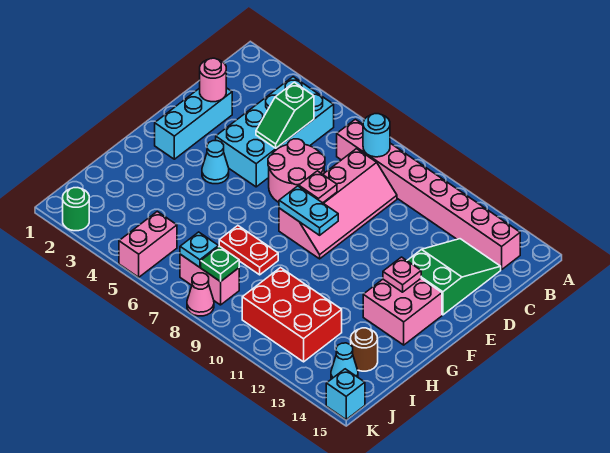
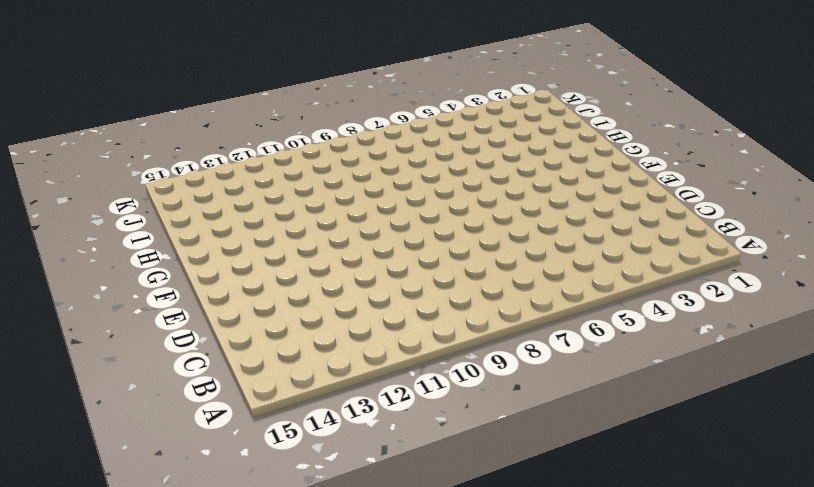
none -> cyan 2x4 brick [216,77,334,187]
none -> pink 1x8 brick [337,119,520,270]
none -> pink 2x4 slope [279,149,397,259]

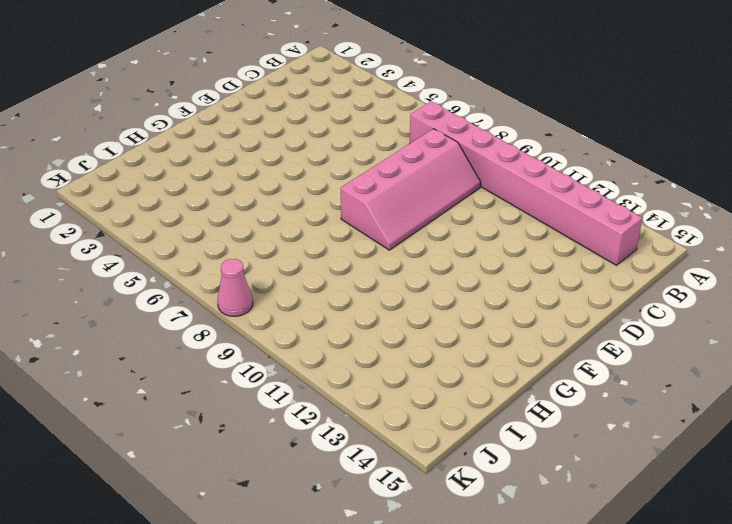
none -> cyan 2x4 brick [216,77,334,187]
none -> green 2x3 slope [407,239,501,315]
none -> cyan 1x3 brick [155,88,232,159]

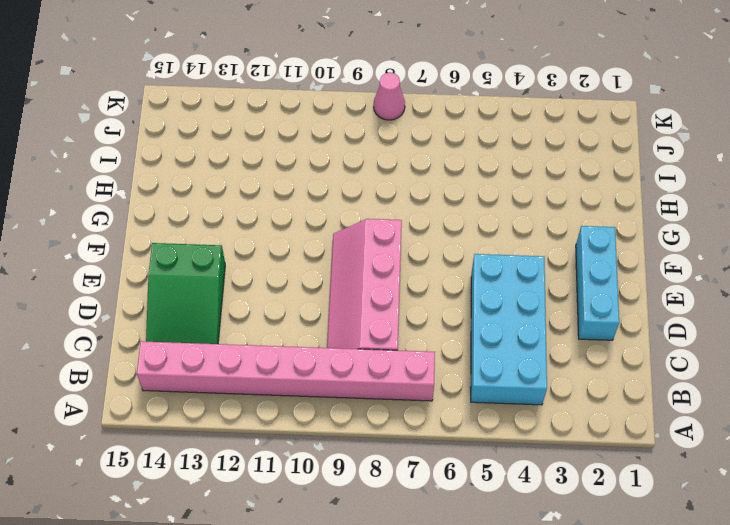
none -> pink 2x2 round brick [268,139,325,202]
none -> cyan 1x1 cone [202,141,229,184]
none -> pink 2x2 brick [363,279,442,345]

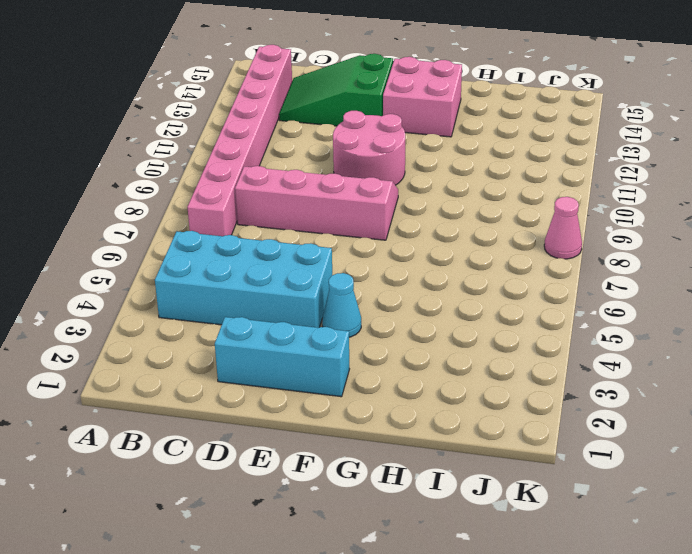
pink 2x2 round brick [333,111,405,185] -> pink 2x2 round brick moved to [268,139,325,202]
none -> red 1x2 plate [219,226,278,275]
none -> red 2x3 brick [242,268,342,362]
none -> brown 1x1 round brick [351,328,378,371]

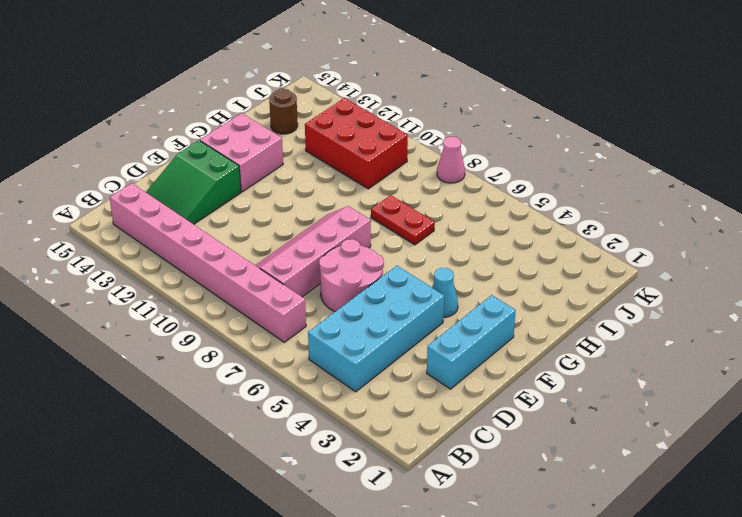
none -> pink 1x2 brick [119,212,177,277]
none -> pink 1x2 brick [180,254,239,305]
none -> cyan 1x1 cone [331,343,358,379]

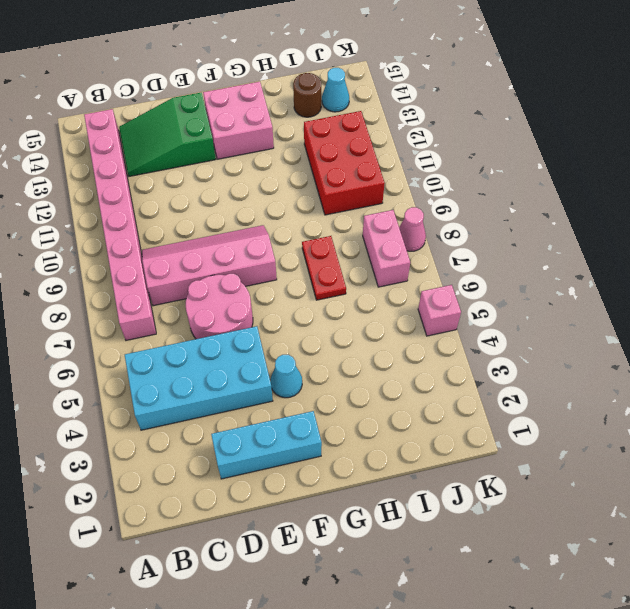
pink 1x1 brick [418,285,461,336] -> pink 1x2 brick [119,212,177,277]
none -> green 1x1 round brick [63,188,89,231]
none -> cyan 1x1 brick [326,369,365,419]
none -> cyan 1x1 round brick [363,114,390,157]

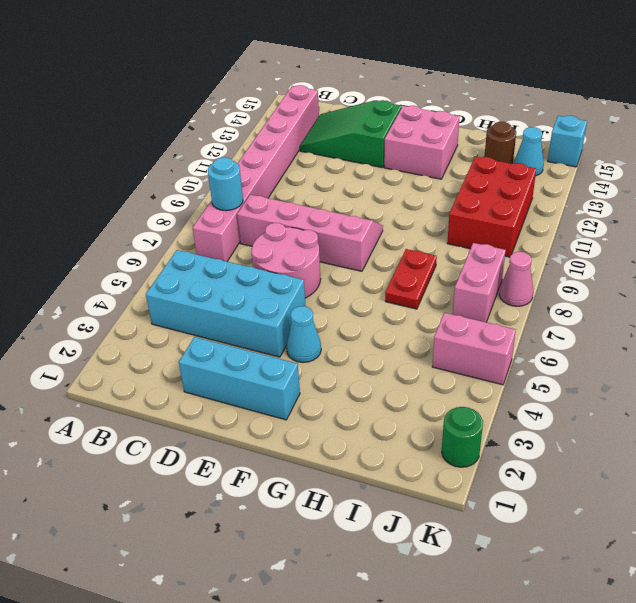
none -> green 1x2 slope [256,82,314,148]
none -> pink 1x1 round brick [200,58,226,102]
none -> pink 1x1 plate [299,171,337,203]

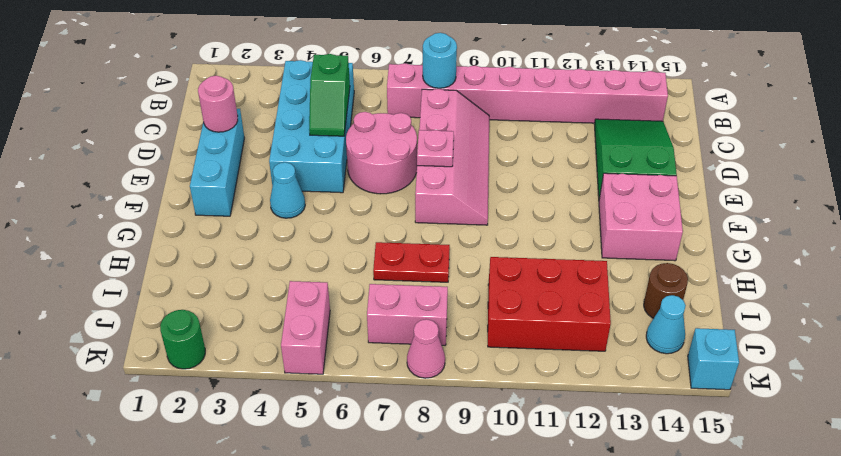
none -> cyan 1x2 plate [279,186,338,235]
none -> pink 1x1 plate [383,257,421,292]
none -> cyan 1x1 plate [180,232,218,267]

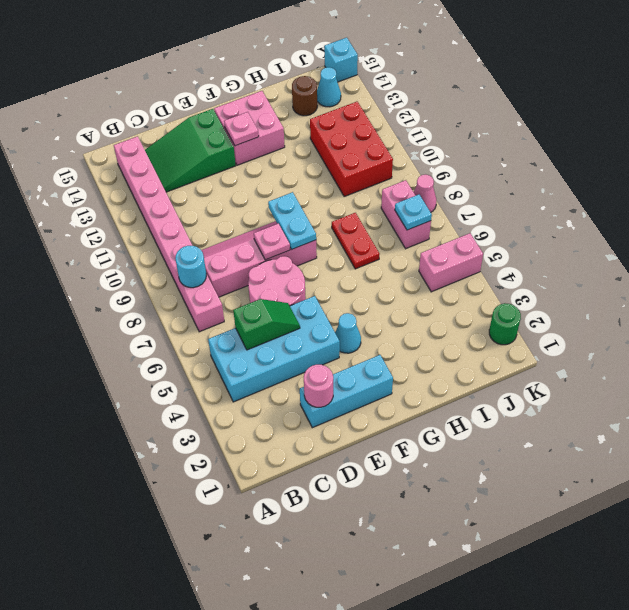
none -> green 1x1 plate [201,246,239,282]

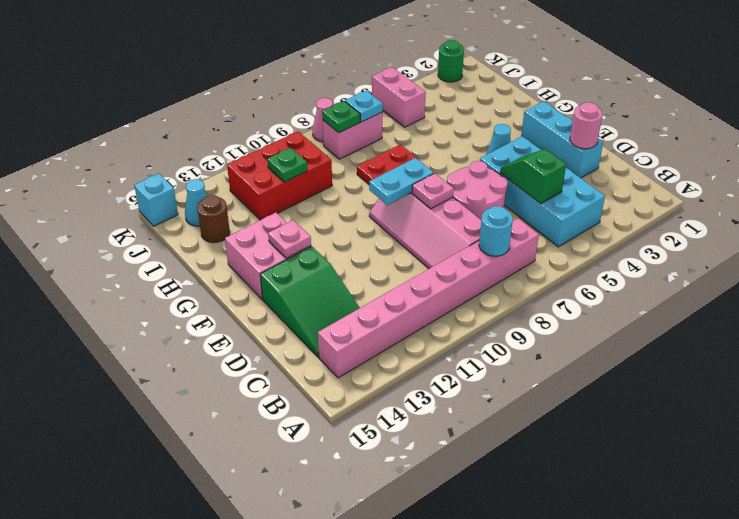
green 1x1 plate [267,148,307,182] -> none

